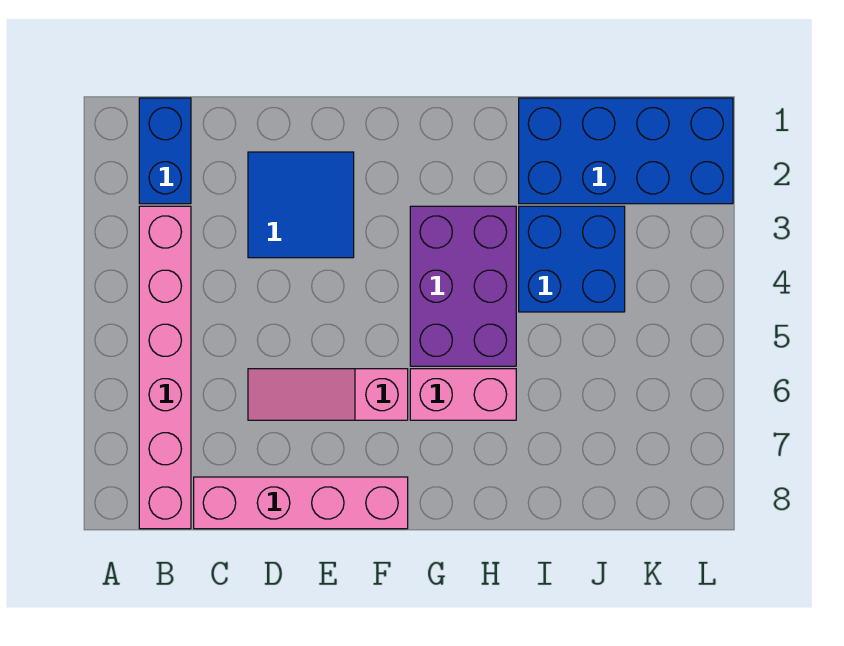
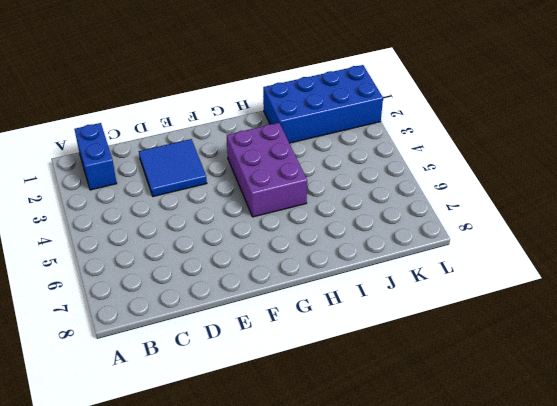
none -> pink 1x6 brick [139,206,191,529]
none -> pink 1x4 brick [194,477,408,529]

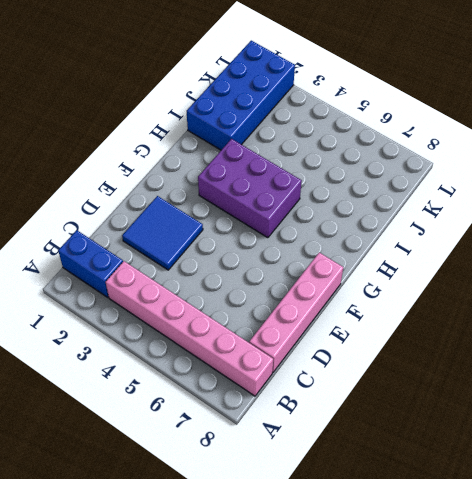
none -> pink 1x3 slope [248,369,408,420]
none -> pink 1x2 brick [410,369,516,420]

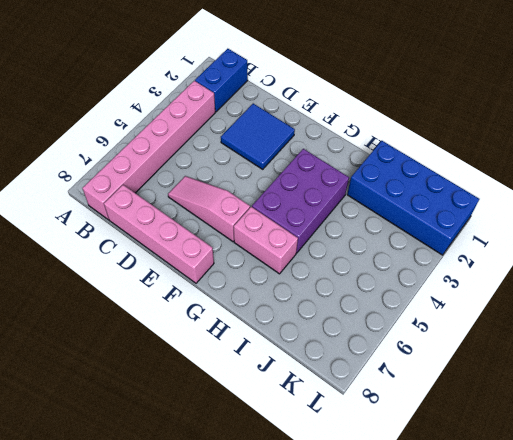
none -> blue 2x2 brick [519,206,625,312]

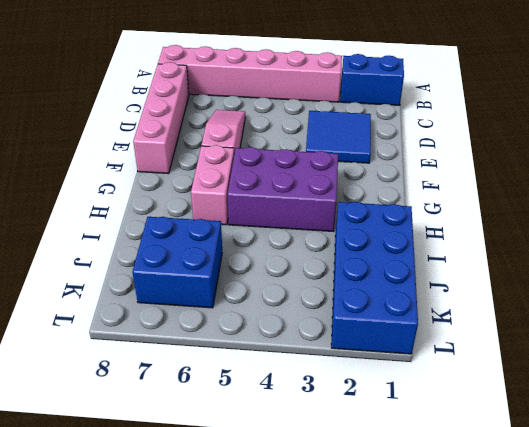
blue 2x2 brick [133,217,222,308] -> blue 2x2 brick moved to [519,206,625,312]

